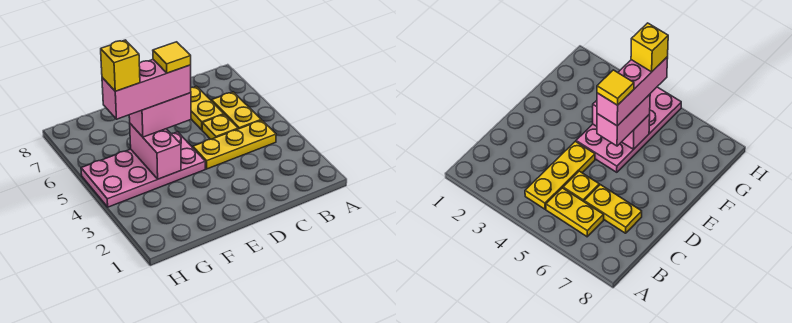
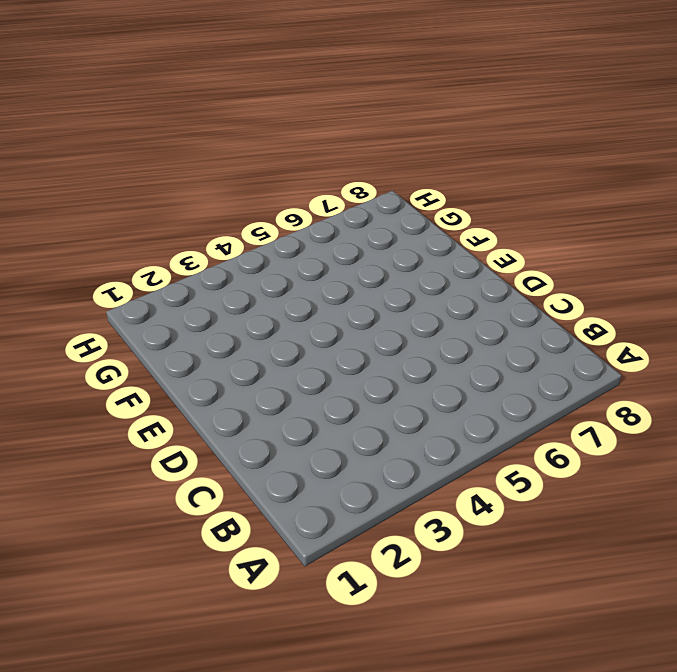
none -> yellow 1x3 plate [193,120,276,169]
none -> yellow 1x2 plate [212,92,261,129]

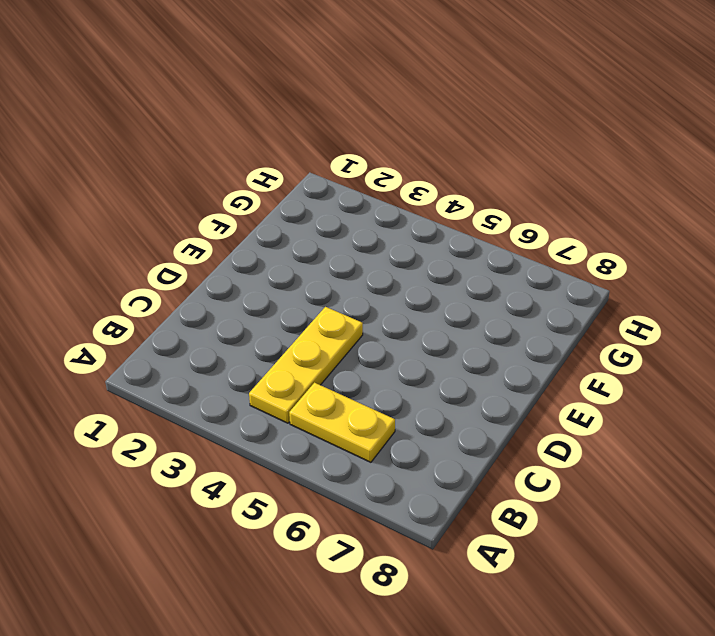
none -> yellow 1x1 plate [202,114,238,139]
none -> yellow 1x2 plate [191,86,224,130]

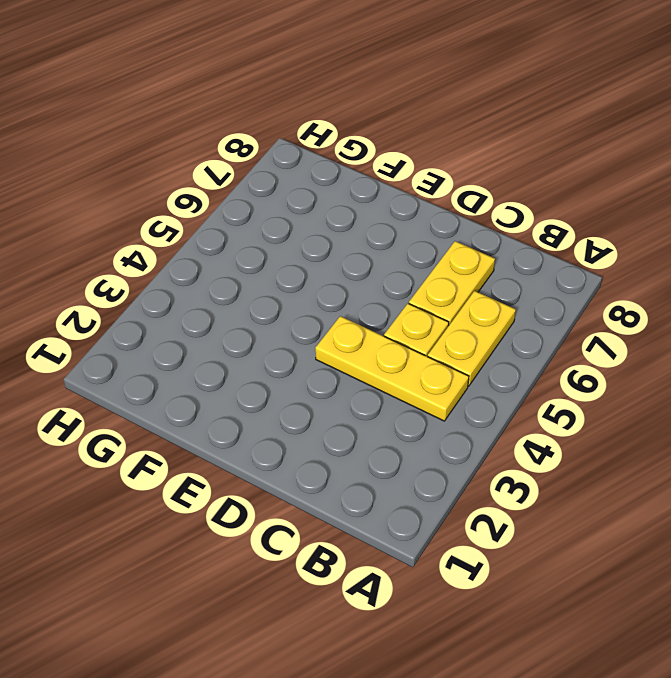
none -> pink 2x4 plate [81,132,205,207]
none -> pink 1x2 brick [130,124,181,179]

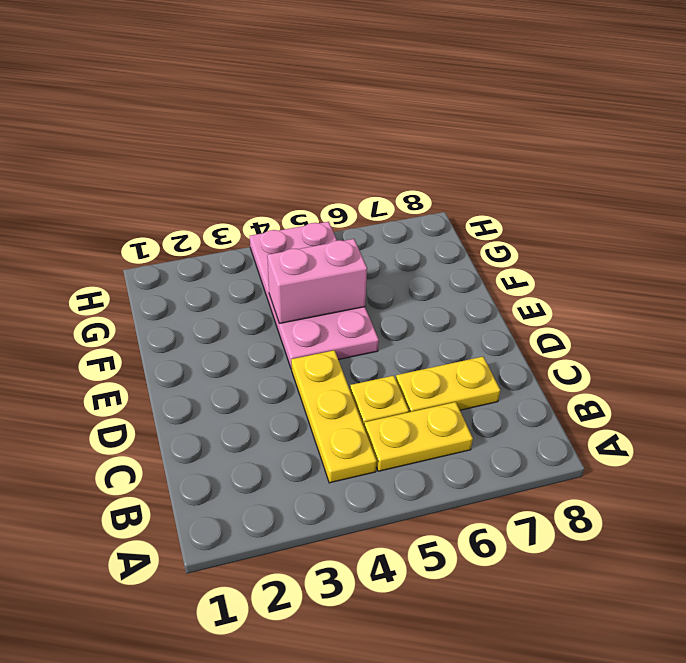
none -> pink 1x2 brick [129,93,191,137]
none -> pink 1x3 brick [102,60,191,119]

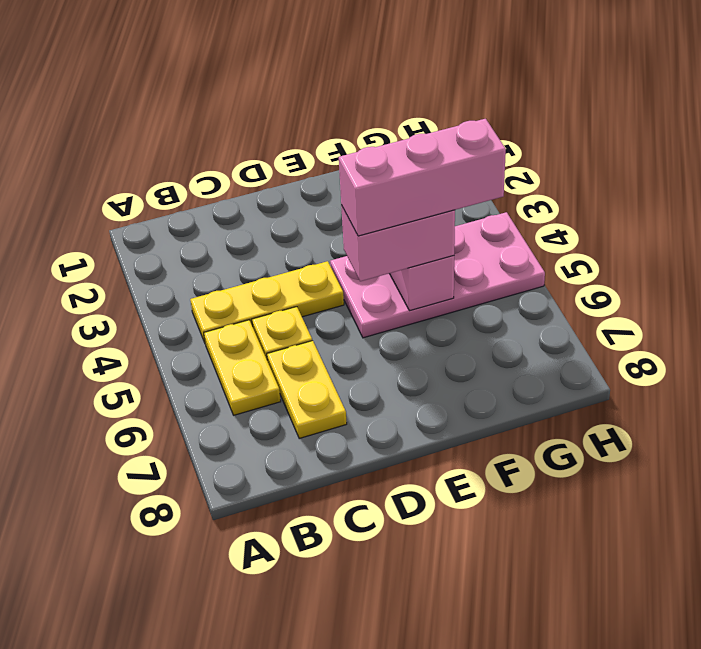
none -> yellow 1x1 tile [153,42,191,73]
none -> yellow 1x1 brick [101,40,140,91]

